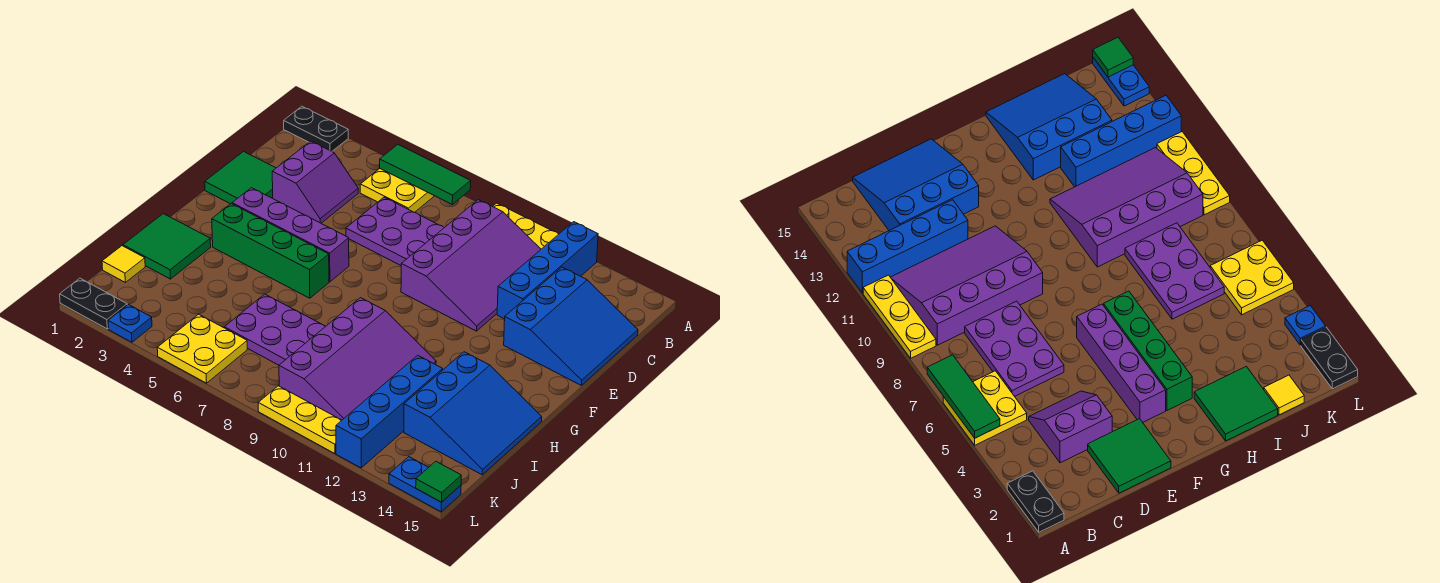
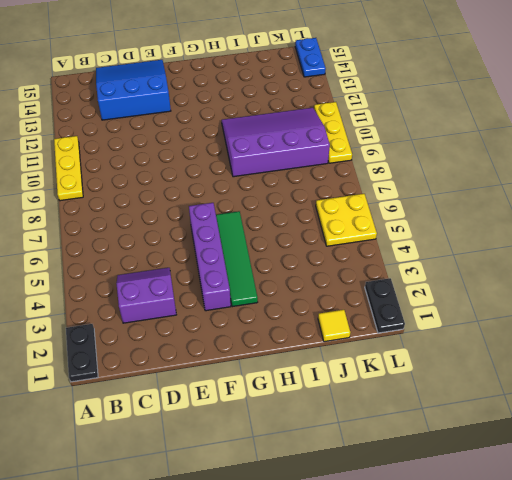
green 1x4 tile [216,211,258,307] -> green 1x4 brick [212,204,329,298]
none -> yellow 2x2 plate [360,169,434,212]
none -> blue 1x4 brick [497,222,598,319]
none -> purple 3x4 slope [401,200,541,331]

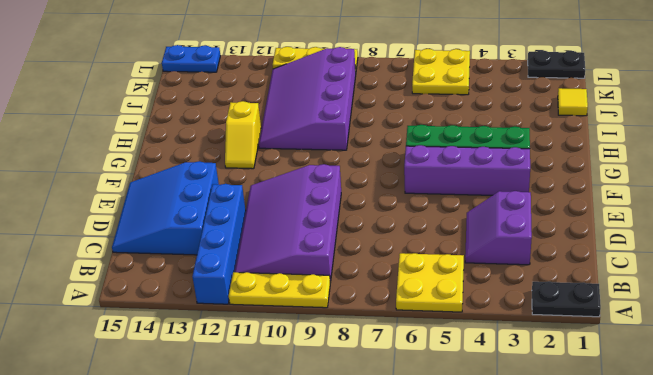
yellow 1x2 slope [225,101,261,169] -> none
none -> purple 2x3 plate [346,197,444,265]
none -> green 2x2 tile [205,151,276,204]
none -> green 2x2 tile [123,214,211,279]

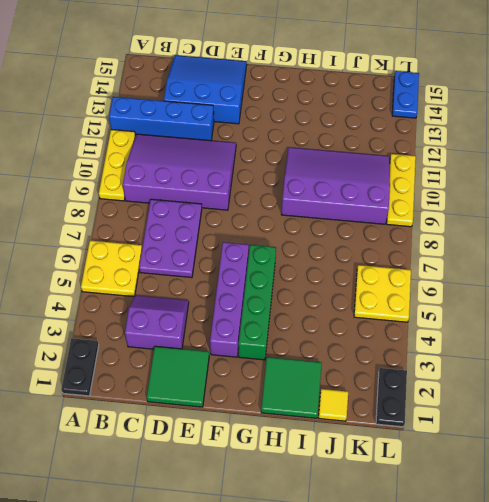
none -> blue 3x3 slope [404,352,542,475]
none -> purple 2x3 plate [224,294,325,365]
none -> blue 1x4 brick [336,355,443,468]

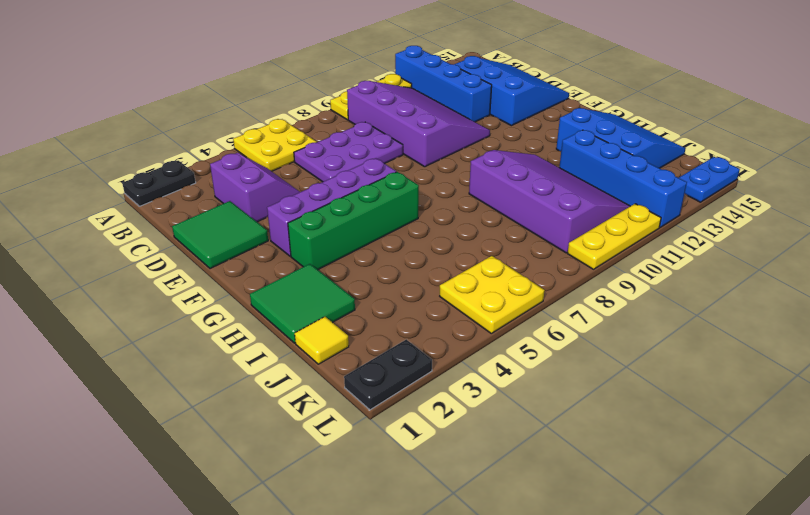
none -> purple 2x3 plate [224,294,325,365]
none -> blue 1x1 plate [108,304,152,342]
none -> green 1x3 tile [380,145,471,204]

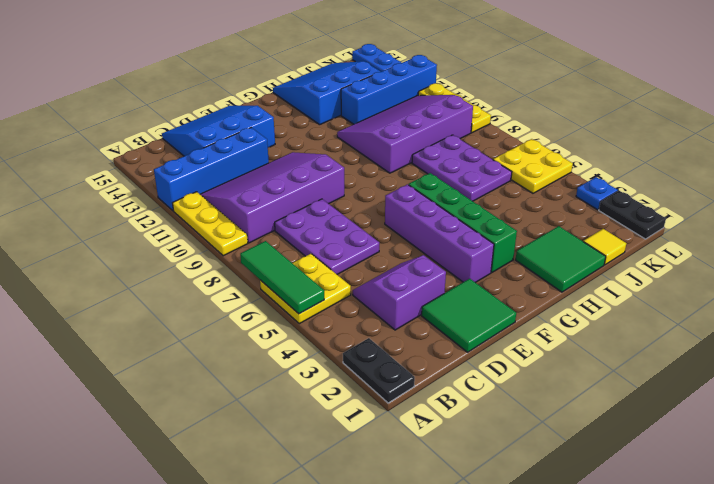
none -> green 1x1 tile [416,461,461,502]

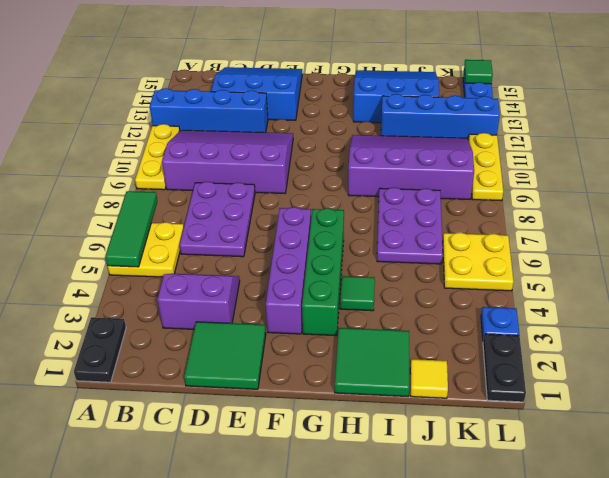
green 1x1 tile [340,276,375,311] -> none

